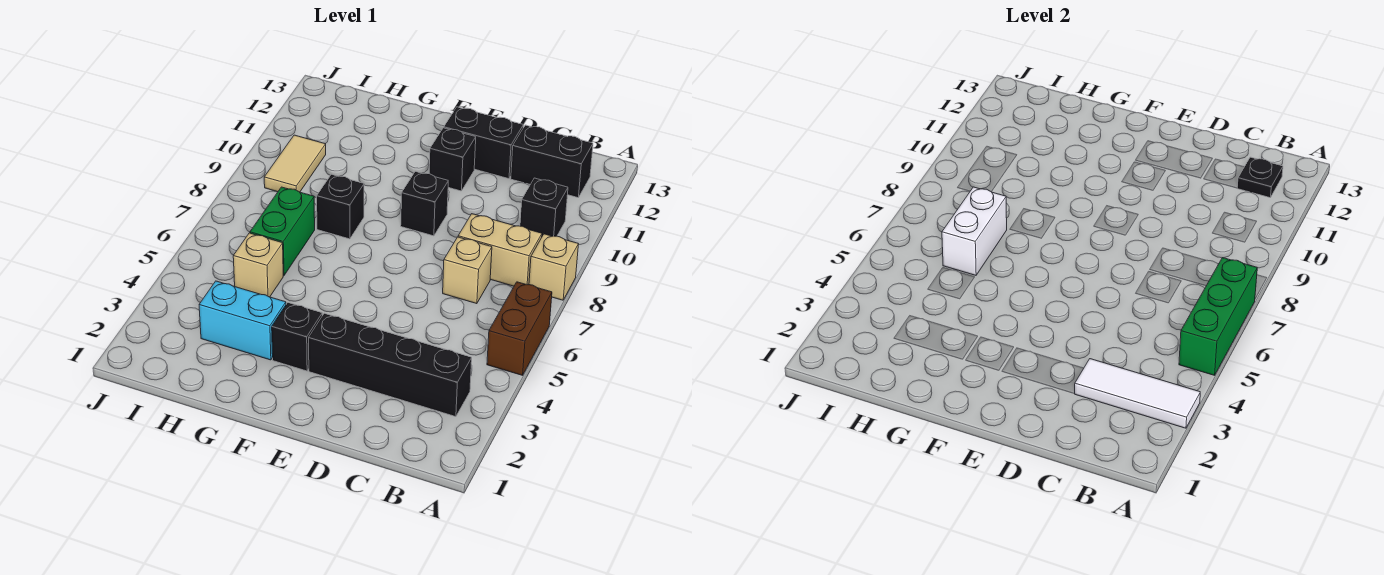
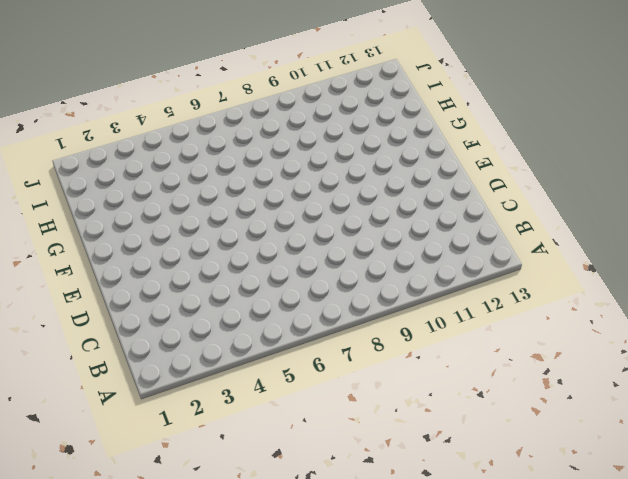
none -> brown 1x2 brick [487,282,552,375]
none -> tan 1x1 brick [529,234,579,300]
none -> black 1x4 brick [309,313,472,417]

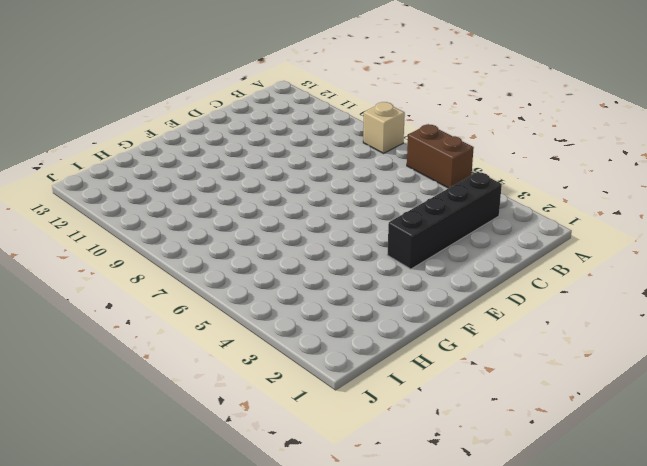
none -> tan 1x2 brick [458,214,542,286]
none -> black 1x1 brick [520,178,568,236]
none -> black 1x2 brick [511,125,593,198]

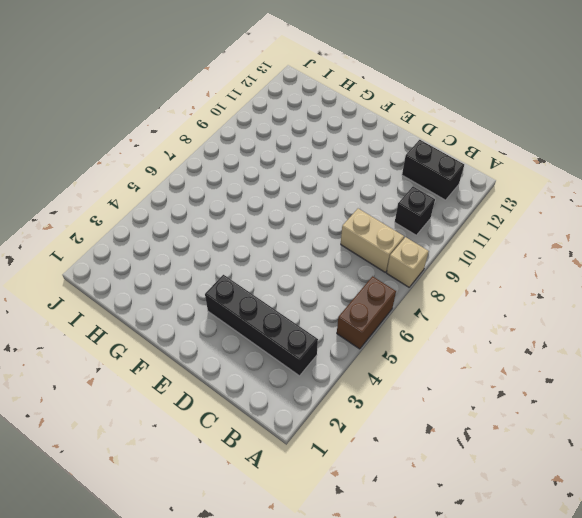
none -> tan 1x1 brick [443,237,492,304]
none -> black 1x2 brick [444,107,523,179]
none -> black 1x1 brick [401,171,448,236]

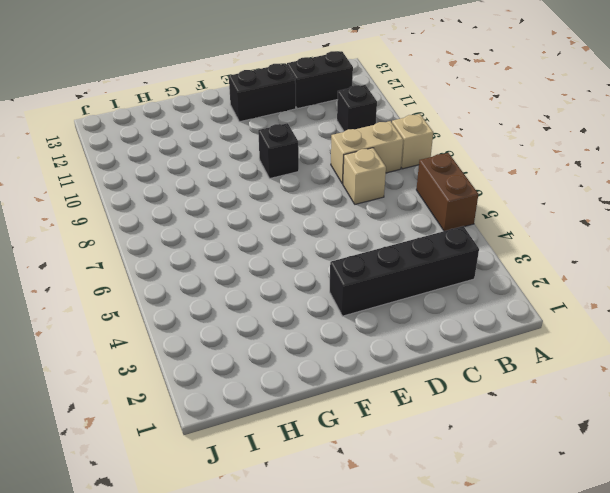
none -> black 1x1 brick [429,128,476,191]
none -> black 1x1 brick [272,303,322,371]
none -> cyan 1x2 brick [199,281,286,360]

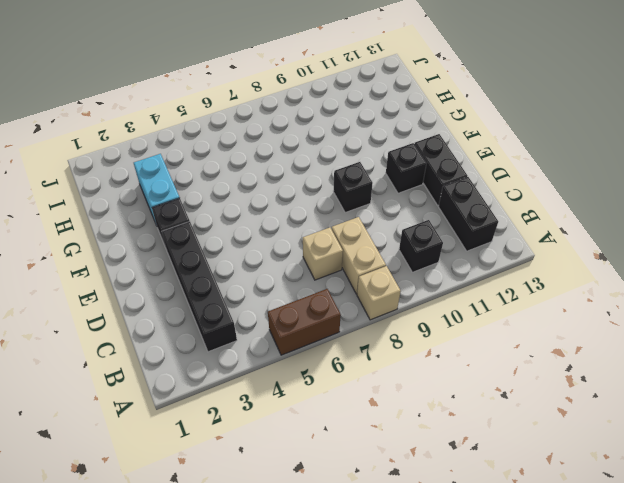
none -> black 1x1 brick [317,174,364,239]
none -> tan 1x1 brick [233,233,283,297]
none -> green 1x2 brick [250,187,315,275]

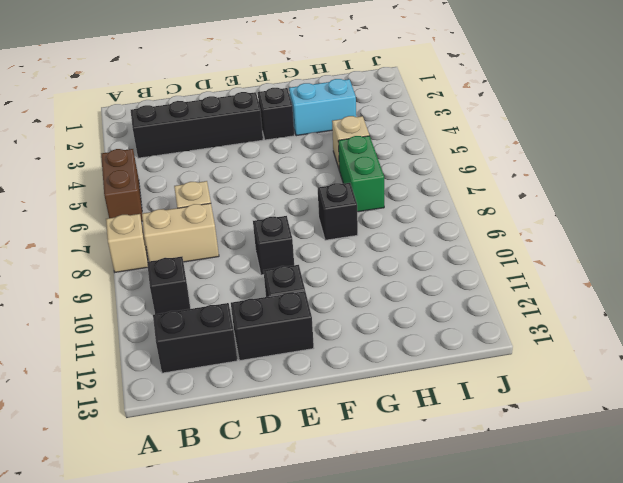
none -> tan 1x2 tile [264,135,326,192]
none -> white 1x3 tile [1074,359,1200,428]
none -> green 1x3 brick [1179,258,1257,375]

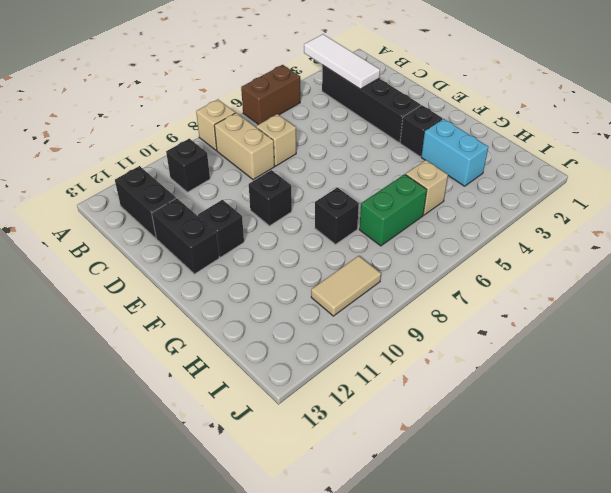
none -> green 1x3 brick [1179,258,1257,375]
none -> black 1x1 plate [1237,157,1283,198]
none -> white 1x2 brick [942,187,1007,275]

